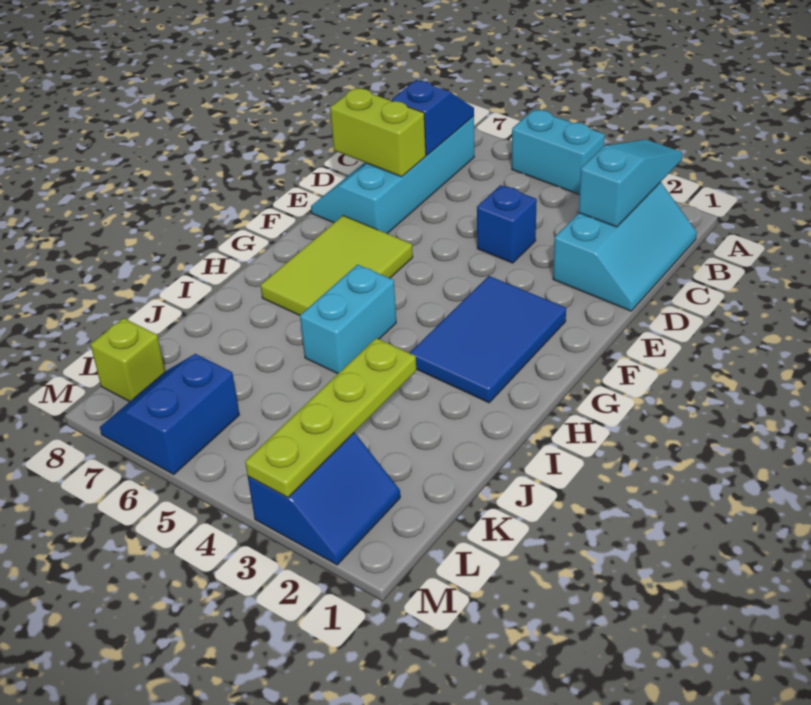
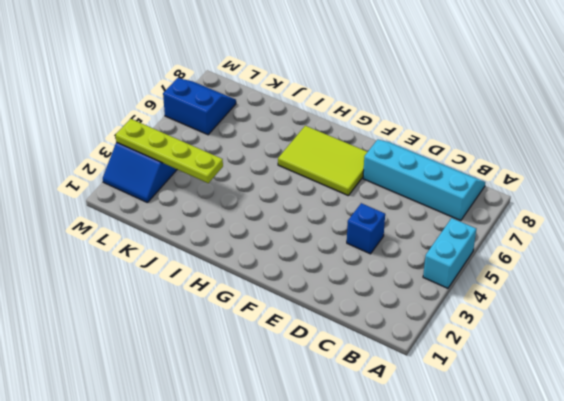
none -> cyan 2x3 slope [553,183,697,311]
none -> blue 2x3 tile [410,276,566,403]
none -> cyan 1x2 brick [300,265,396,374]

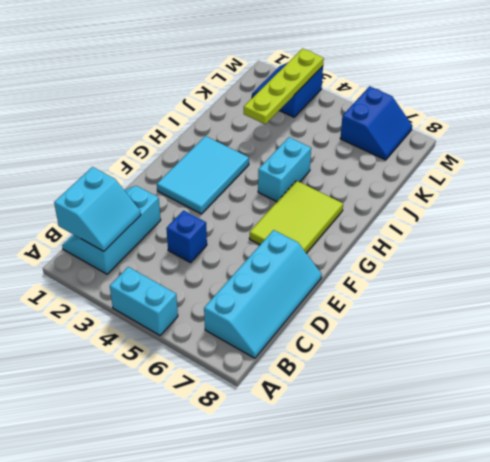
cyan 2x2 slope [54,167,141,251] -> cyan 1x3 slope [579,139,682,227]
cyan 2x3 tile [157,136,249,214] -> blue 2x3 tile [410,276,566,403]
none -> lime 1x1 brick [90,318,165,402]
none -> blue 1x2 slope [391,80,474,155]
none -> lime 1x2 brick [330,88,426,177]

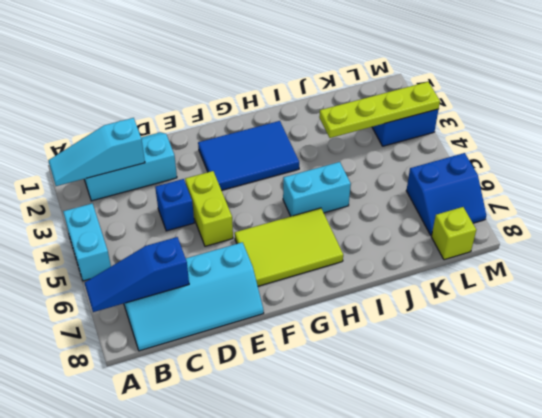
blue 1x3 slope [85,237,189,312] -> blue 1x2 slope [391,80,474,155]
lime 1x2 brick [185,171,233,246] -> lime 1x2 brick moved to [330,88,426,177]

